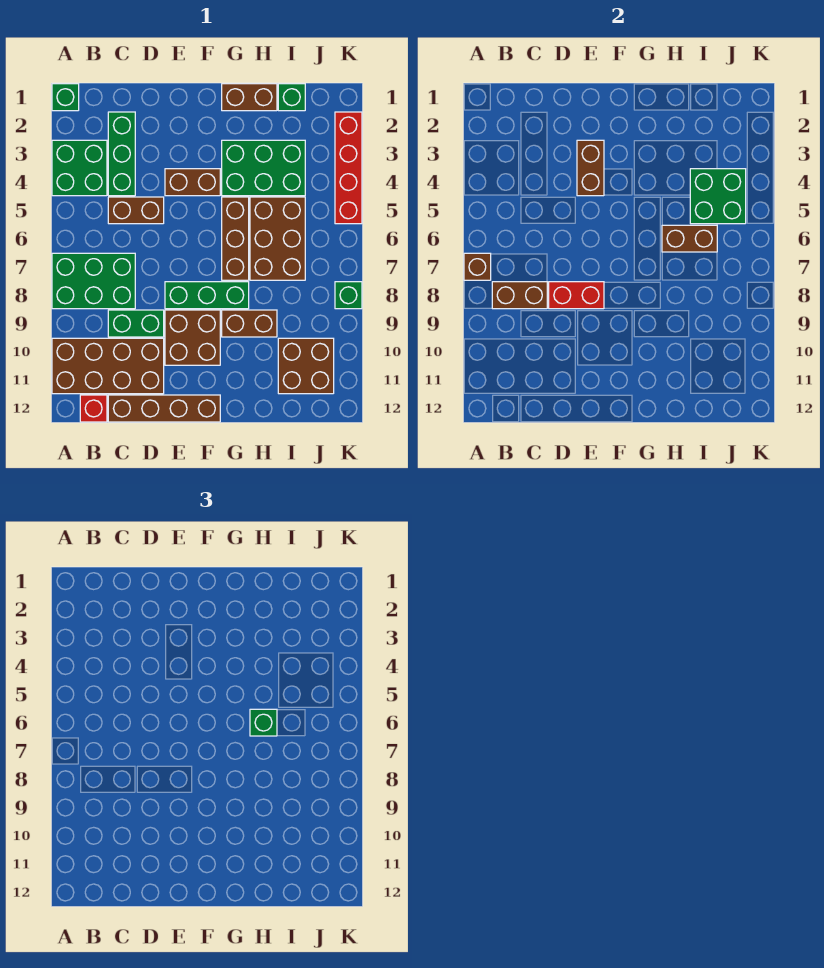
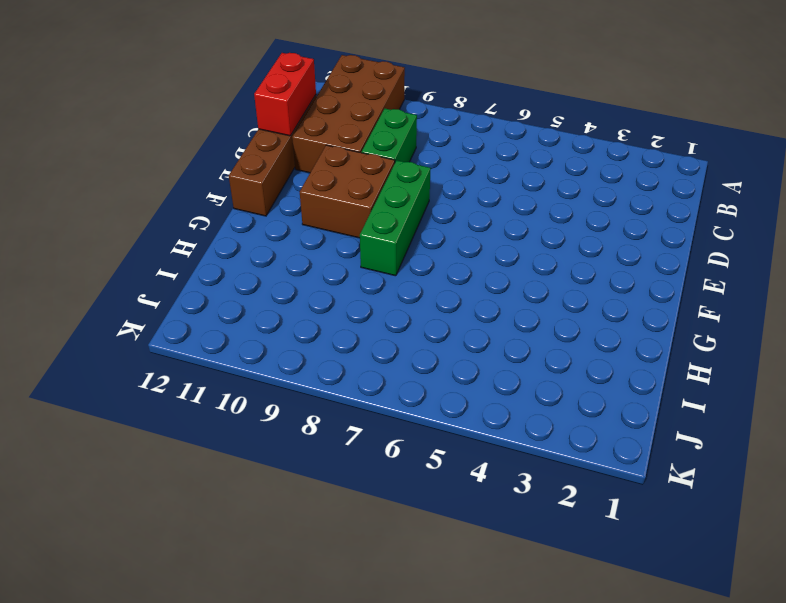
red 1x2 brick [254,53,316,136] -> red 1x2 brick moved to [549,282,604,309]
none -> green 1x1 brick [52,84,79,111]
none -> green 2x2 brick [52,140,107,196]
none -> green 2x3 brick [52,253,135,309]

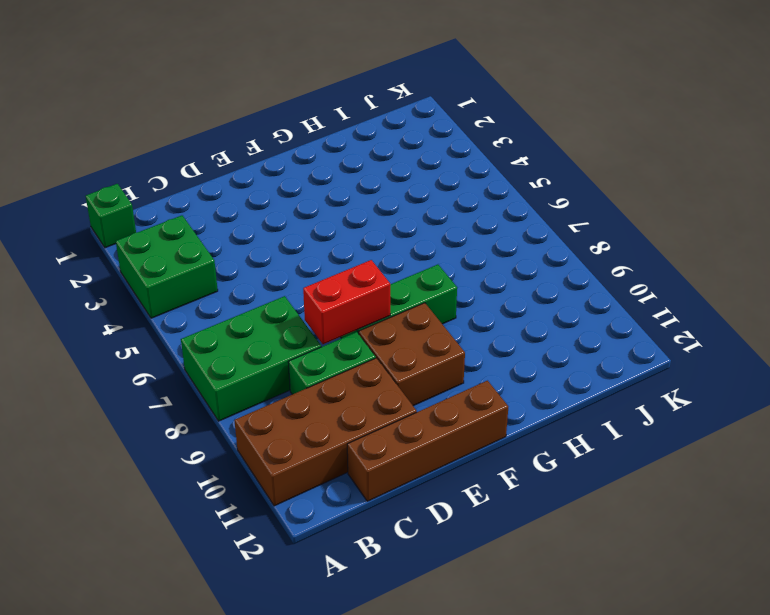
none -> red 1x1 brick [80,395,107,422]
none -> green 1x3 brick [108,112,135,196]
none -> brown 1x2 brick [108,197,164,224]

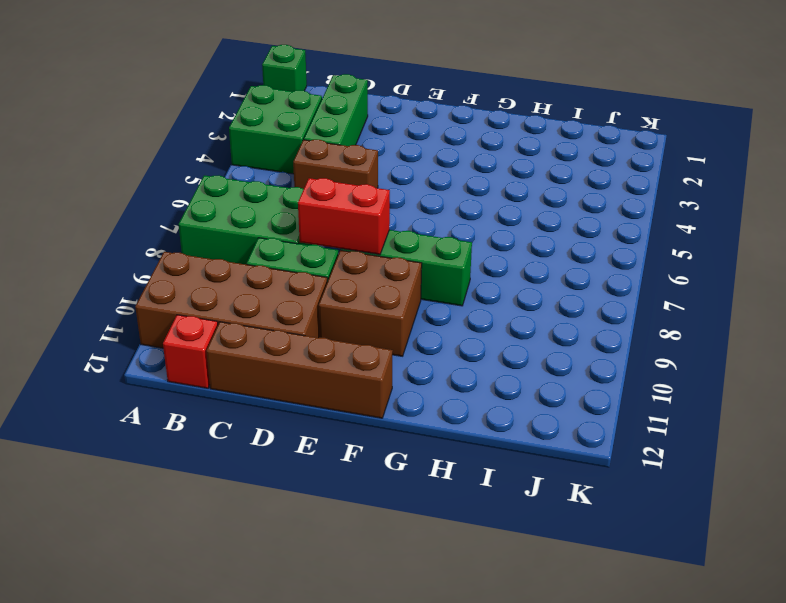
none -> brown 1x2 brick [165,169,220,196]
none -> brown 1x2 brick [222,84,277,111]
none -> green 2x3 brick [222,140,305,196]

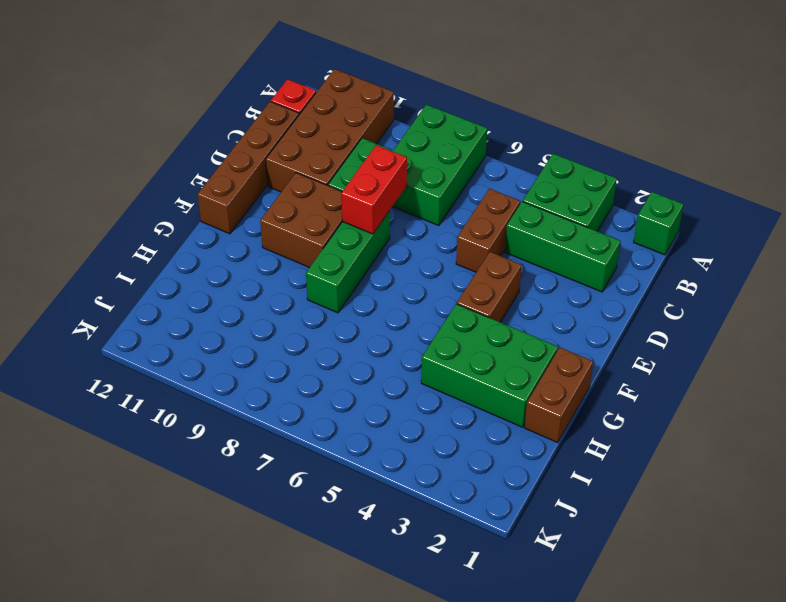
green 2x3 brick [421,304,558,427] -> green 2x3 brick turned to [222,140,305,196]
none -> brown 1x3 brick [222,197,249,280]
none -> brown 1x2 brick [222,310,277,337]
none -> brown 2x3 brick [250,197,305,280]

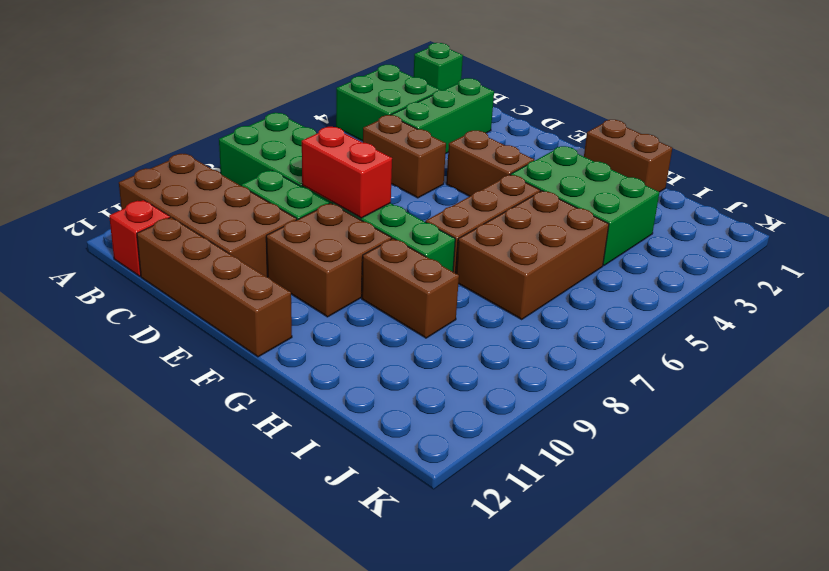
none -> green 1x1 brick [278,84,305,111]
none -> brown 2x2 brick [278,338,334,394]
none -> red 1x4 brick [335,112,362,224]

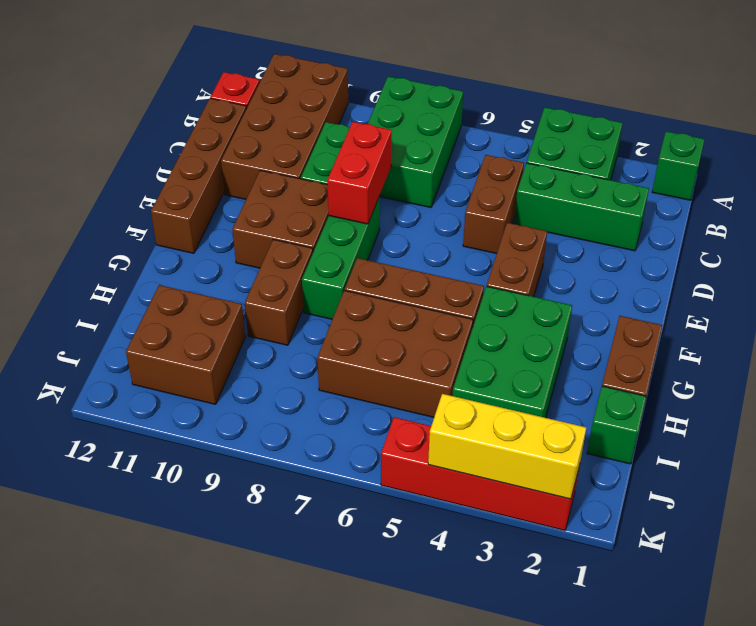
yellow 1x3 brick [428,394,586,499] -> none
none -> green 1x1 brick [335,282,362,309]
none -> brown 1x1 brick [464,253,491,280]
none -> brown 1x2 brick [492,282,547,309]

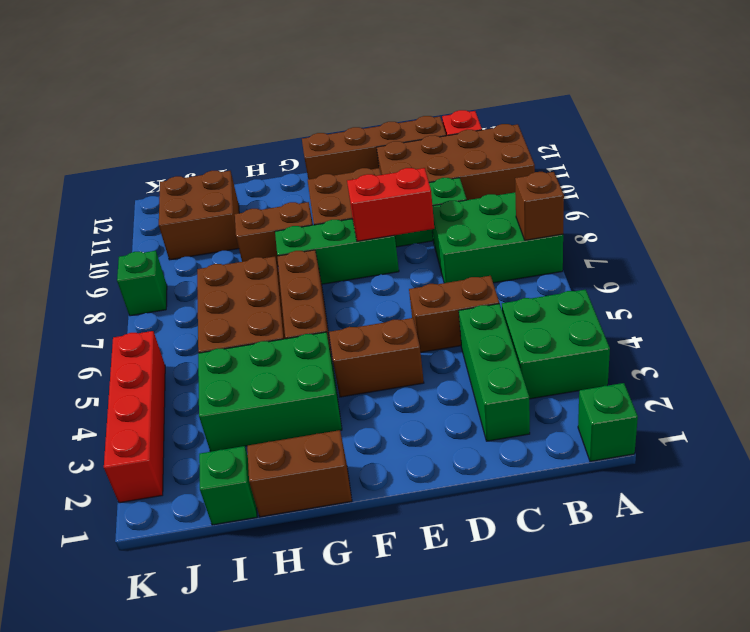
none -> brown 1x2 brick [492,282,547,309]
none -> brown 1x2 brick [577,140,604,196]
none -> brown 1x2 brick [662,225,717,252]

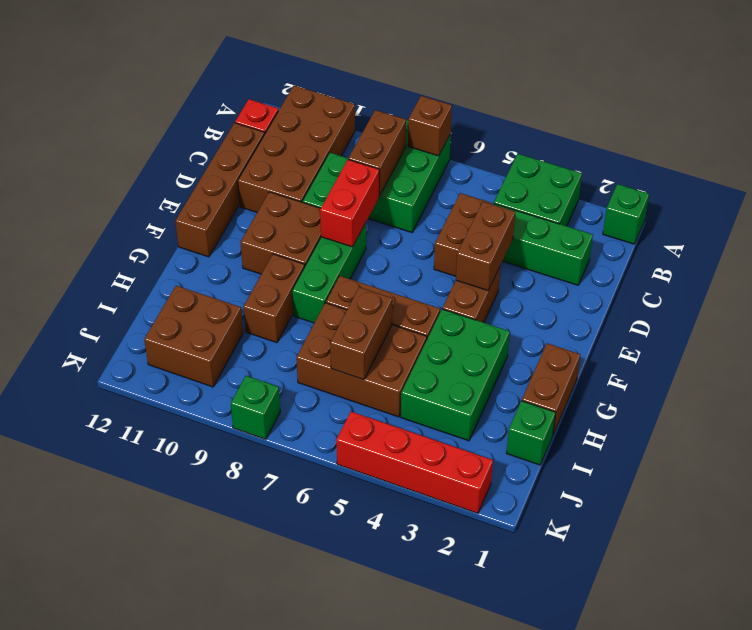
brown 1x2 brick [456,202,515,290] -> brown 1x2 brick turned to [577,140,604,196]
none -> green 2x2 brick [690,169,746,224]
none -> green 1x1 brick [250,709,277,736]

